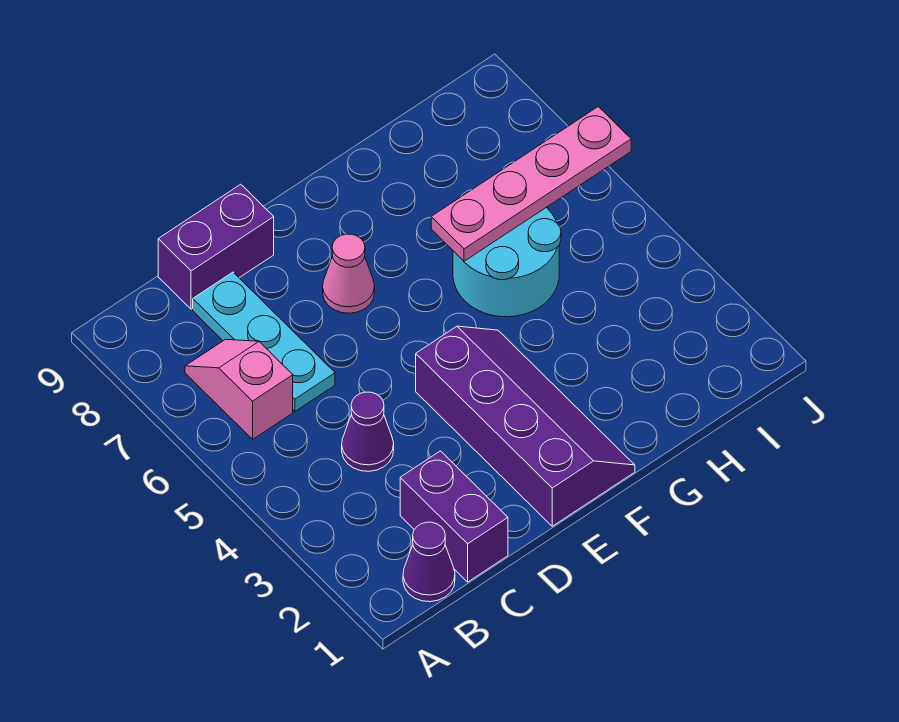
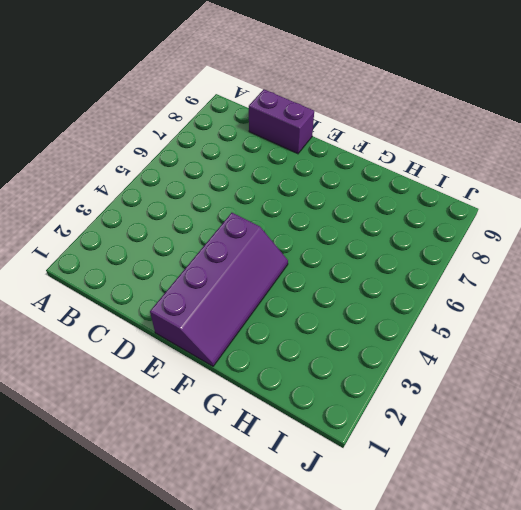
none -> purple 1x1 cone [403,522,455,602]
none -> pink 1x2 slope [185,339,293,439]

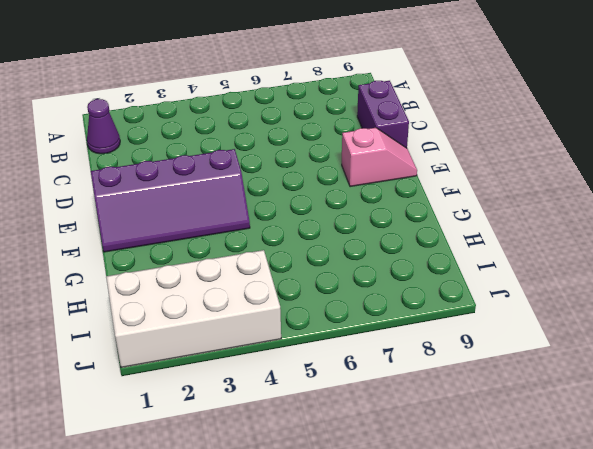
pink 1x2 slope [342,128,417,187] -> pink 1x2 slope moved to [185,339,293,439]
white 2x4 brick [106,250,281,368] -> none
none -> purple 1x2 brick [400,451,508,582]
none -> purple 1x1 cone [342,392,394,471]

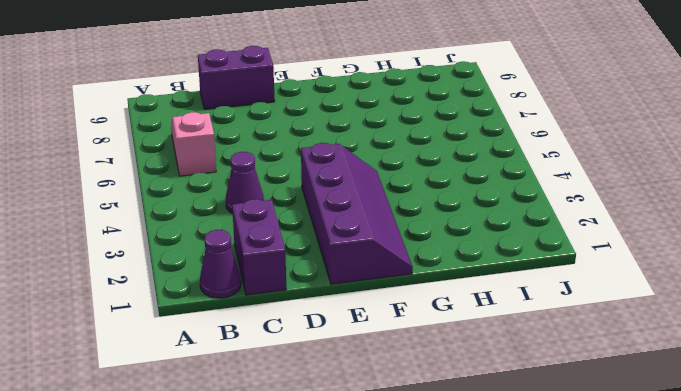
none -> cyan 1x3 plate [193,272,335,411]
none -> pink 1x1 cone [323,234,375,313]

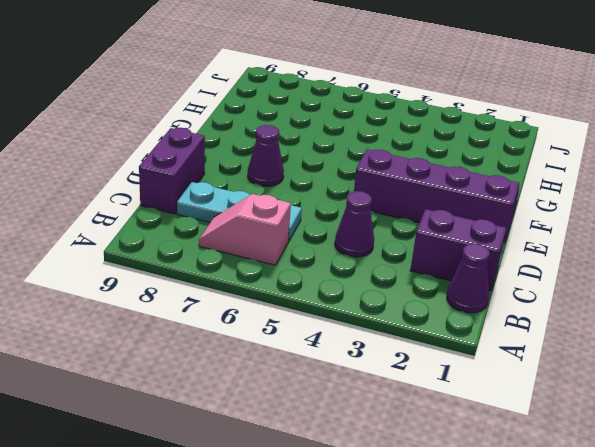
purple 1x1 cone [248,125,284,186] -> pink 1x1 cone [323,234,375,313]
none -> cyan 2x2 round brick [453,207,561,317]
none -> pink 1x4 plate [431,107,631,261]

